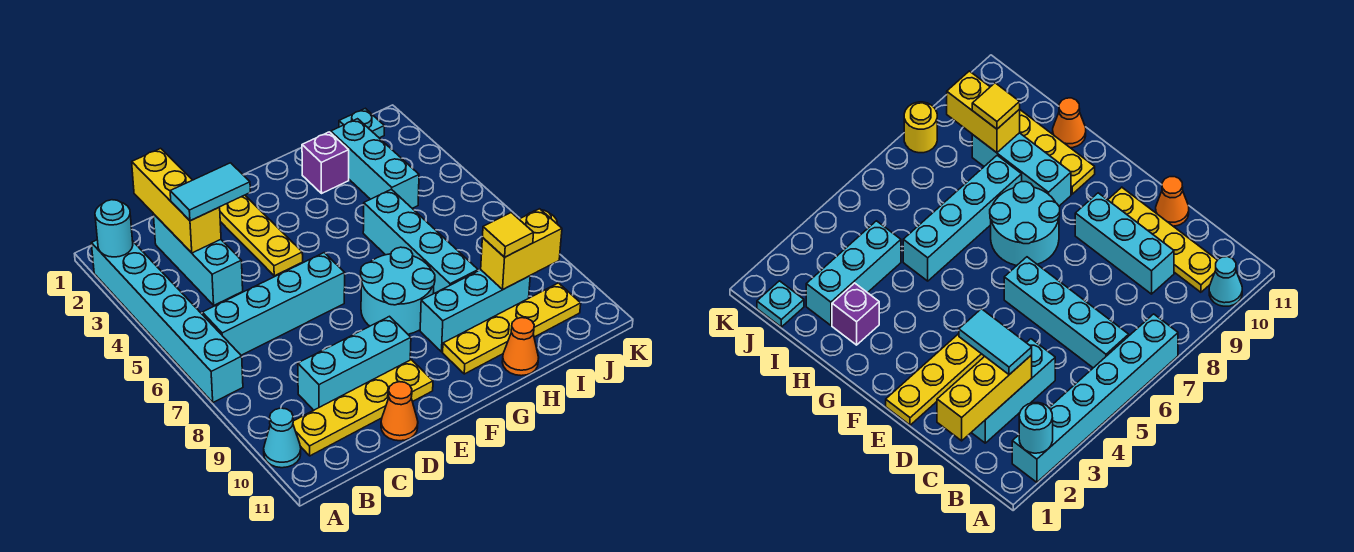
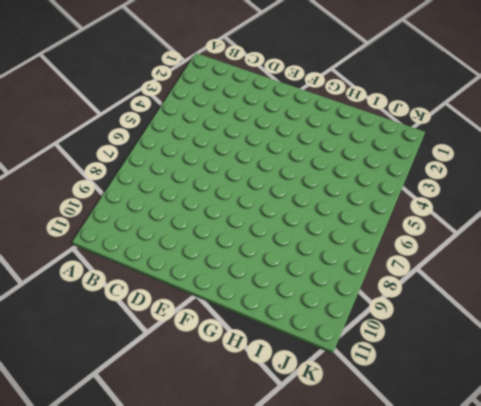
none -> cyan 1x6 brick [91,240,243,402]
none -> cyan 1x1 cone [264,408,301,468]
none -> cyan 1x4 brick [202,253,345,355]

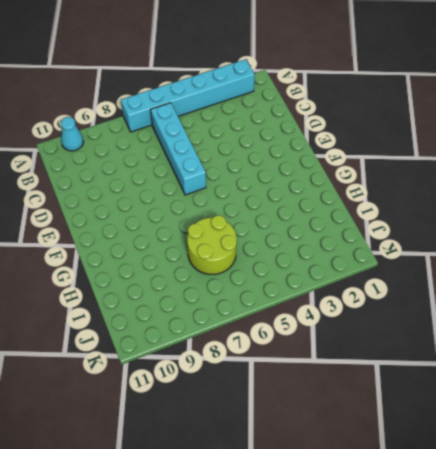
lime 2x2 round brick [187,215,237,274] -> cyan 1x4 brick [363,189,478,294]
none -> yellow 1x4 plate [293,360,433,456]
none -> cyan 1x3 brick [153,214,243,305]
none -> cyan 1x3 brick [298,316,411,410]

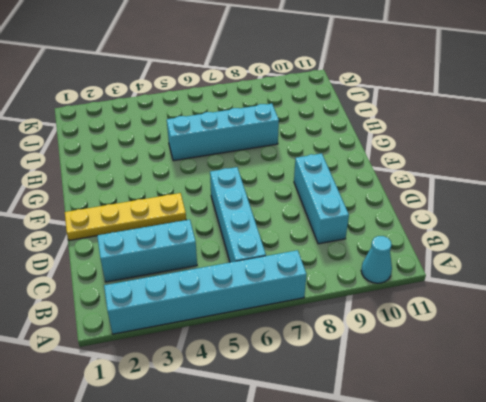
none -> yellow 1x4 plate [293,360,433,456]
none -> orange 1x1 cone [381,382,418,441]
none -> cyan 2x2 round brick [361,247,435,334]

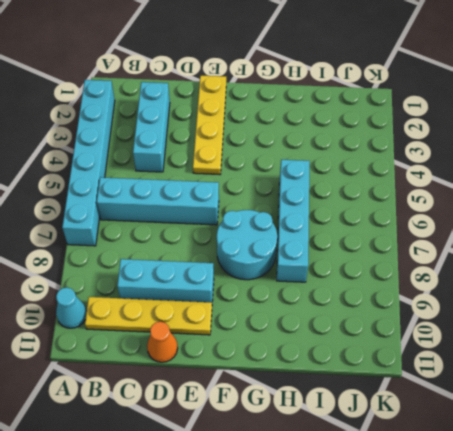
none -> cyan 1x3 brick [420,270,530,352]
none -> yellow 1x4 plate [443,283,581,374]
none -> purple 1x1 brick [302,132,349,193]

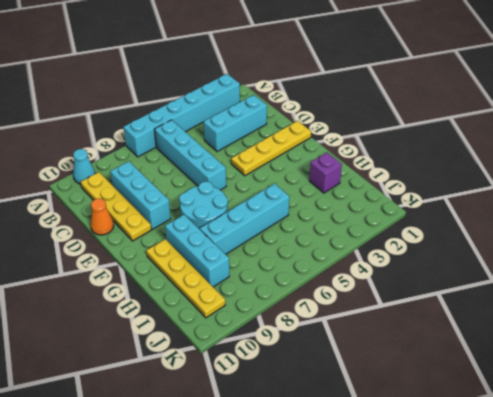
none -> orange 1x1 cone [502,318,539,376]
none -> cyan 1x3 brick [331,119,419,208]
none -> cyan 1x1 plate [339,108,384,138]

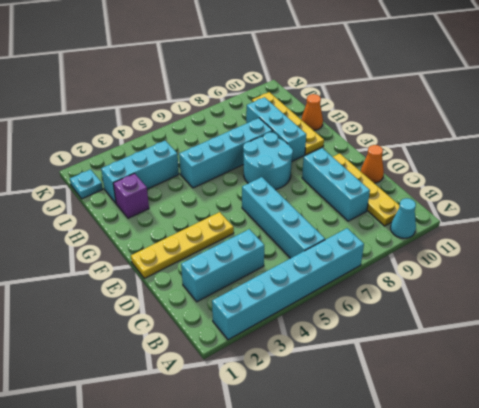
none -> yellow 1x1 round brick [904,102,937,153]
none -> cyan 1x1 round brick [95,200,133,257]
none -> yellow 1x3 brick [132,148,221,253]

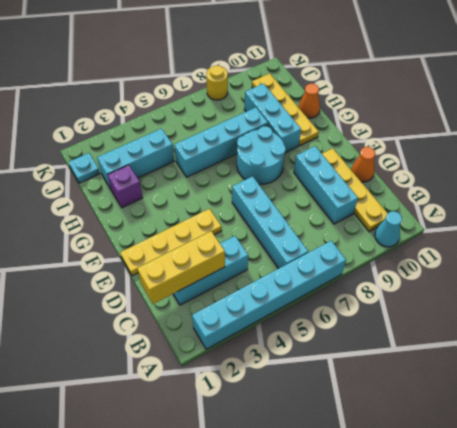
none -> cyan 1x1 round brick [95,200,133,257]
none -> yellow 1x2 brick [481,209,562,289]
none -> cyan 1x2 tile [170,163,250,221]

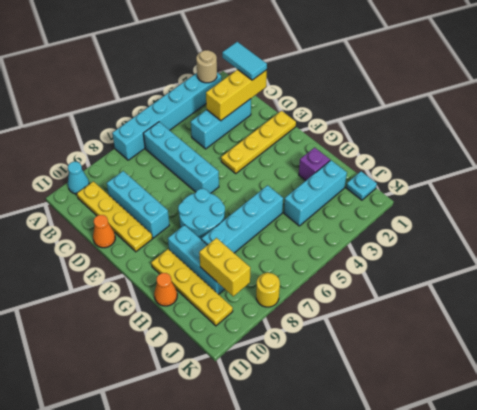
tan 1x1 round brick [196,50,217,83] -> cyan 1x1 round brick [95,200,133,257]
cyan 1x2 tile [222,42,267,80] -> cyan 1x2 tile moved to [170,163,250,221]
none -> yellow 1x1 tile [482,213,534,257]

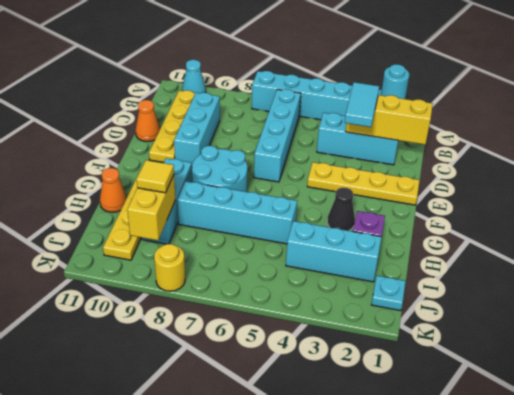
black 1x1 cone [327,188,355,231] -> none

